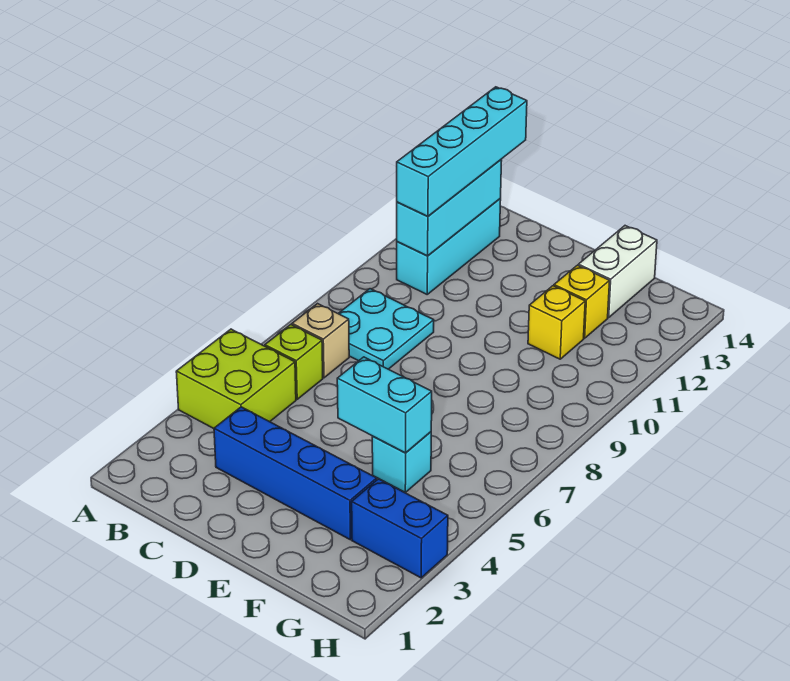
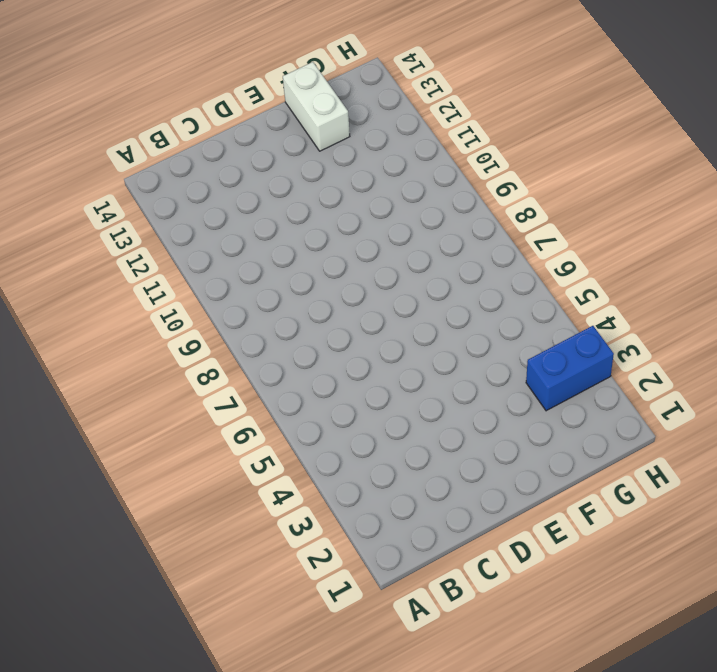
none -> lime 2x2 brick [176,329,296,429]
none -> lime 1x1 brick [265,325,323,399]
none -> tan 1x1 brick [292,304,349,378]

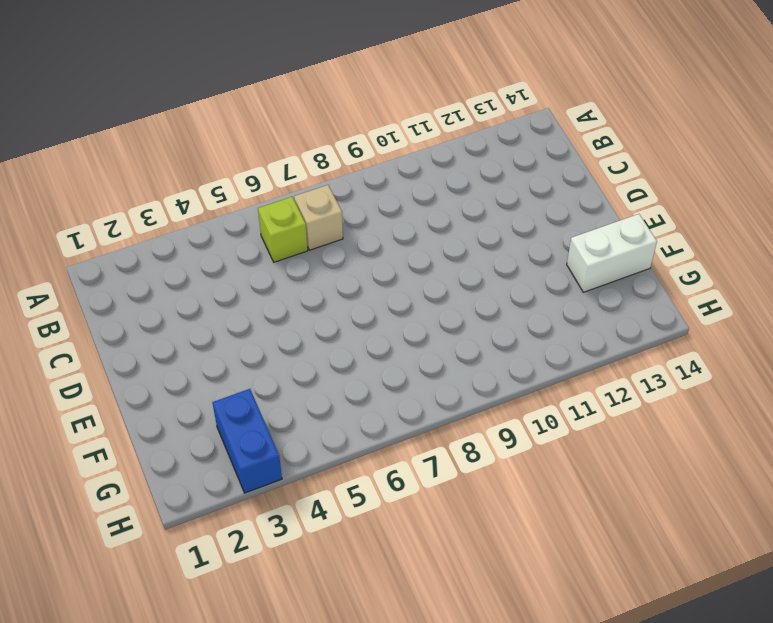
none -> lime 2x2 brick [176,329,296,429]
none -> cyan 2x2 plate [338,289,434,369]
none -> cyan 1x3 brick [397,199,501,294]

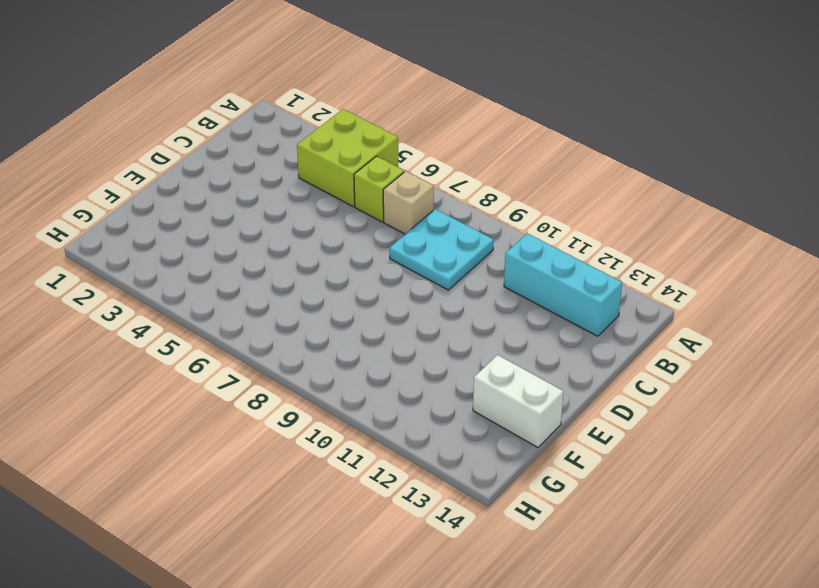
none -> blue 1x4 brick [214,407,377,540]
none -> cyan 1x1 brick [372,432,431,492]
none -> yellow 1x1 brick [528,286,585,359]

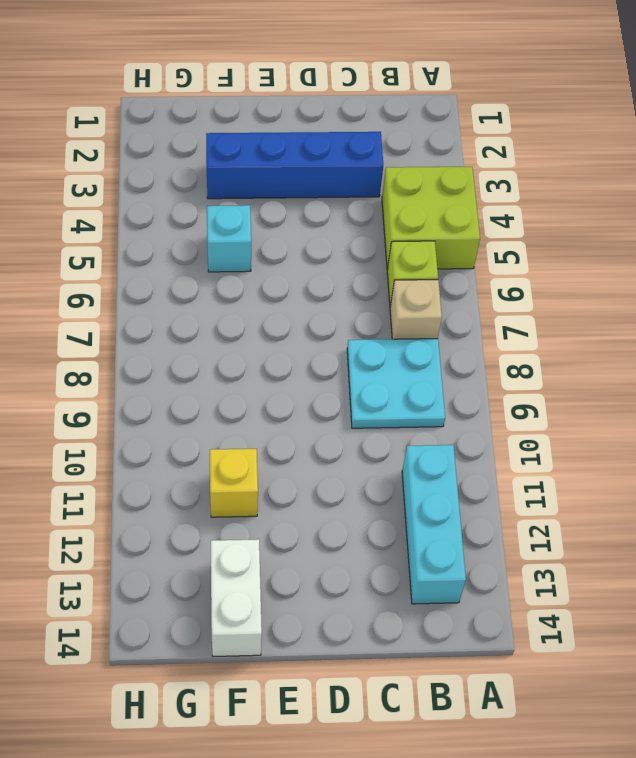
none -> yellow 1x1 brick [554,265,610,338]
none -> blue 1x2 brick [352,479,448,578]
none -> cyan 1x3 brick [397,160,502,256]

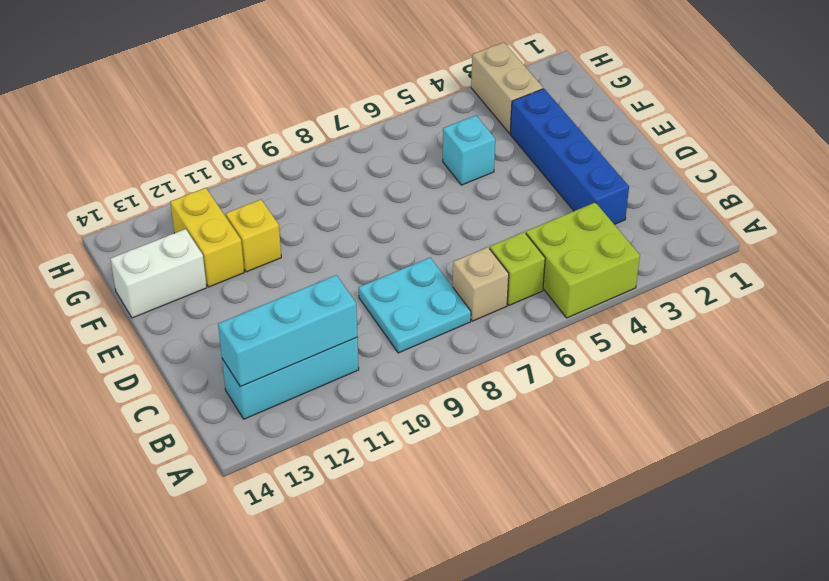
yellow 1x2 brick [170,188,244,287] -> yellow 1x1 brick [554,265,610,338]
tan 1x2 brick [471,42,543,133] -> blue 1x2 brick [352,479,448,578]
none -> cyan 1x2 brick [337,357,432,453]
none -> cyan 1x4 brick [397,87,527,216]

